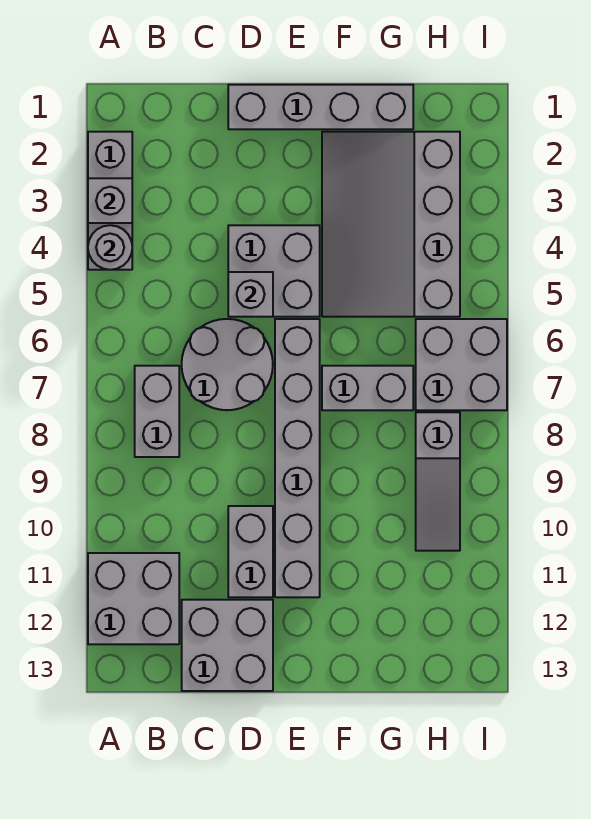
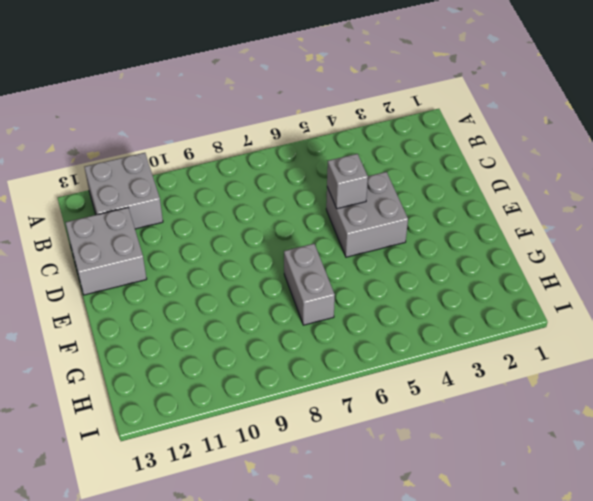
none -> grey 1x3 brick [88,132,132,270]
none -> grey 1x2 brick [135,366,179,457]
none -> grey 2x2 round brick [182,319,273,410]

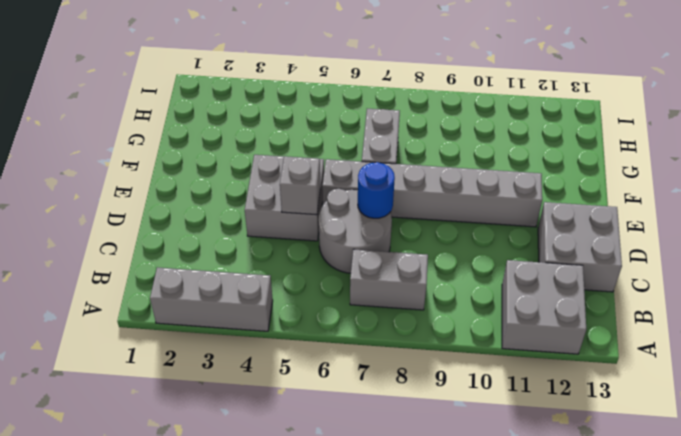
blue 1x1 round brick [358,162,395,218] -> none
none -> grey 1x4 brick [228,85,413,129]
none -> grey 1x2 brick [228,506,273,597]
none -> grey 3x4 slope [322,132,460,317]

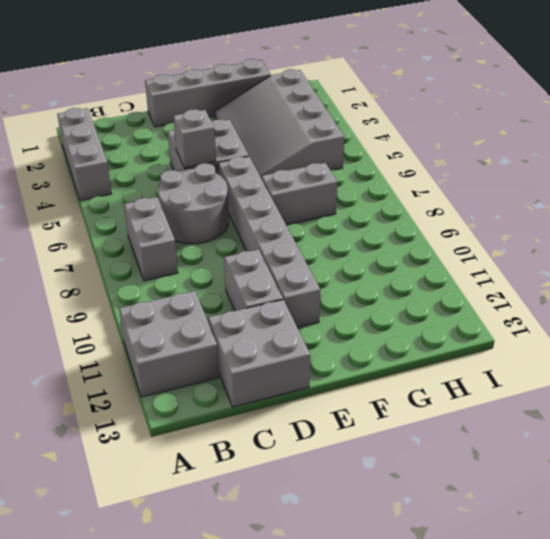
none -> grey 2x2 brick [416,319,507,410]
none -> grey 1x3 slope [416,412,460,551]
none -> grey 1x1 brick [88,178,132,223]

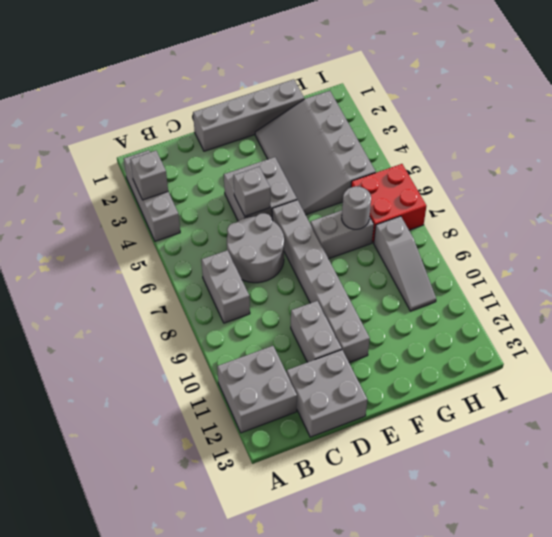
grey 1x1 round brick [342,186,371,229] -> grey 1x1 round brick moved to [88,225,132,270]
red 2x2 brick [351,164,426,243] -> grey 2x2 brick [416,319,507,410]

